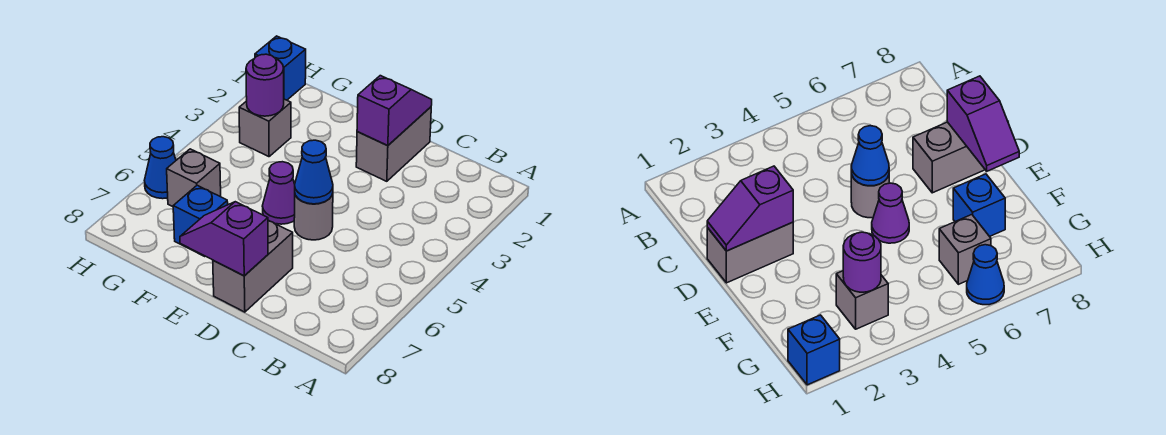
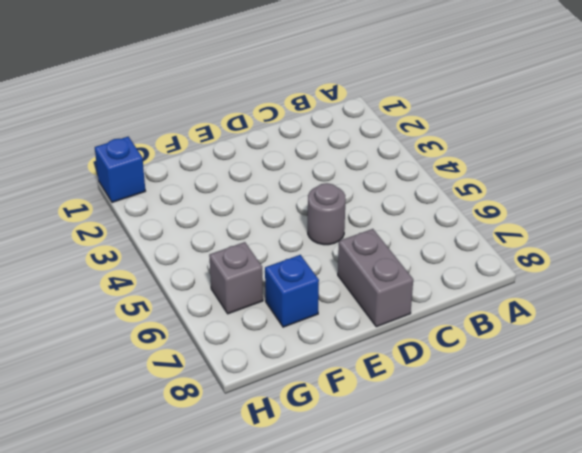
none -> grey 1x2 brick [356,107,431,181]
none -> purple 1x1 cone [263,162,295,224]
none -> grey 1x1 brick [239,99,291,157]

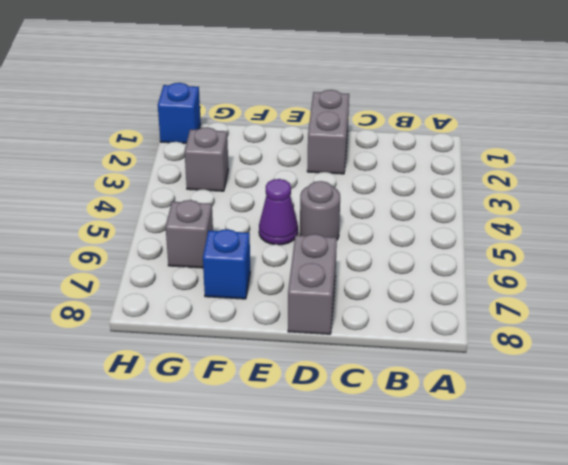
none -> blue 1x1 cone [144,137,176,199]
none -> purple 1x2 slope [357,76,432,146]
none -> blue 1x1 cone [295,140,333,204]

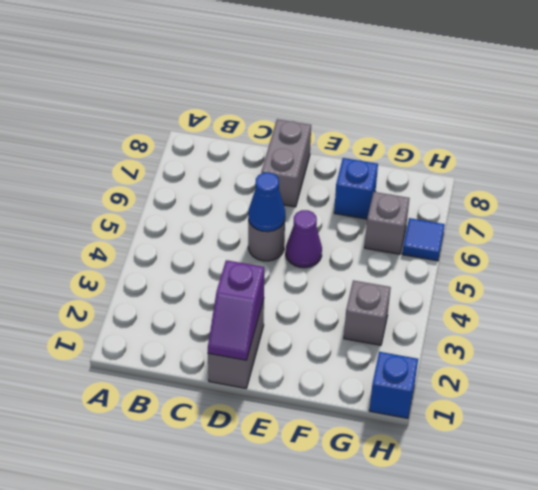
blue 1x1 tile [402,218,445,261] -> blue 1x1 cone [144,137,176,199]
none -> purple 1x2 slope [180,202,268,276]
none -> purple 1x1 round brick [246,54,284,116]

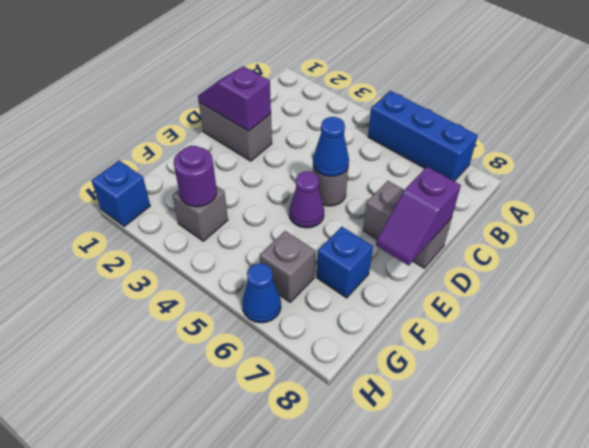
blue 1x3 brick [368,91,478,181] -> none

